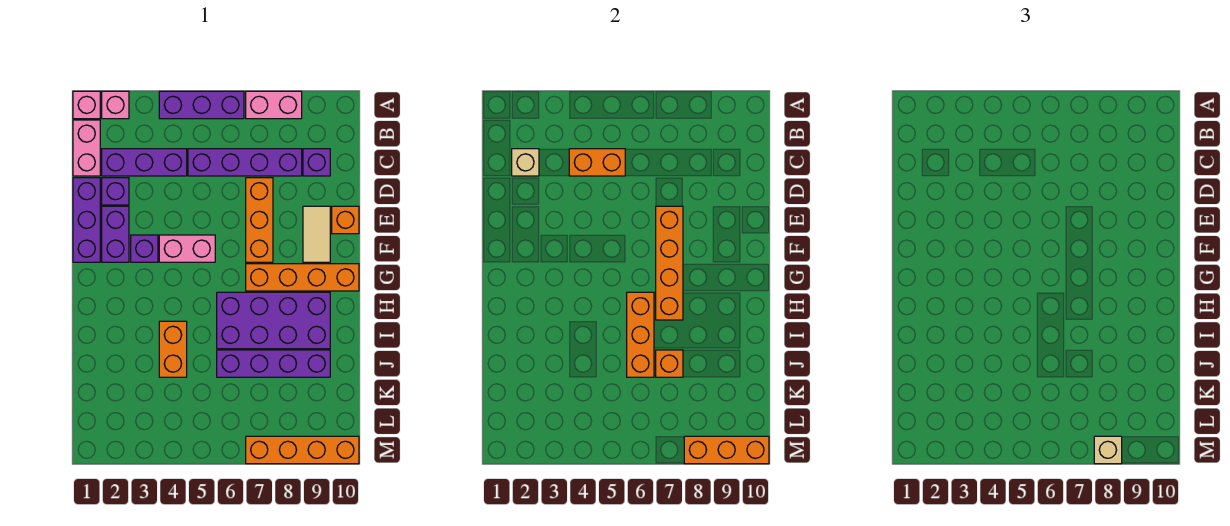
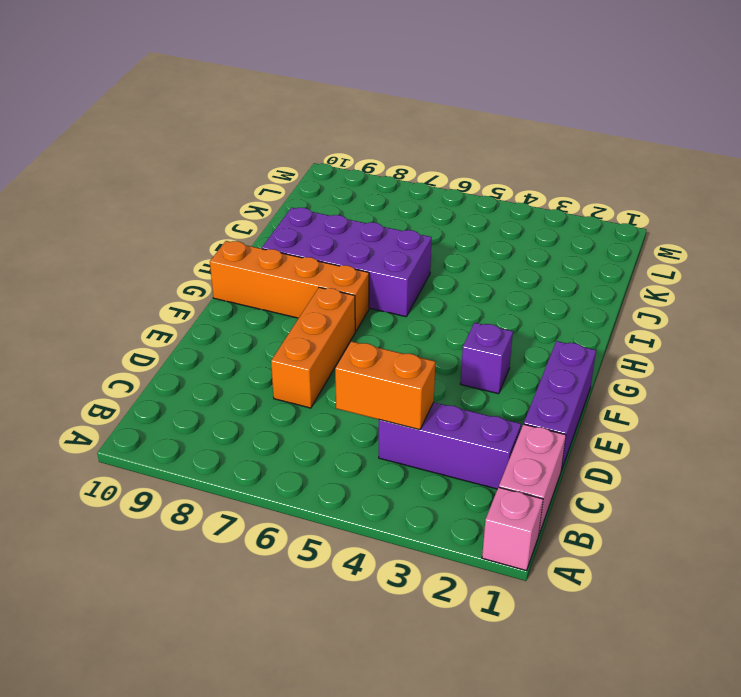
none -> pink 1x1 brick [102,91,129,119]
none -> purple 1x3 brick [159,91,244,119]
none -> pink 1x2 brick [246,91,302,119]

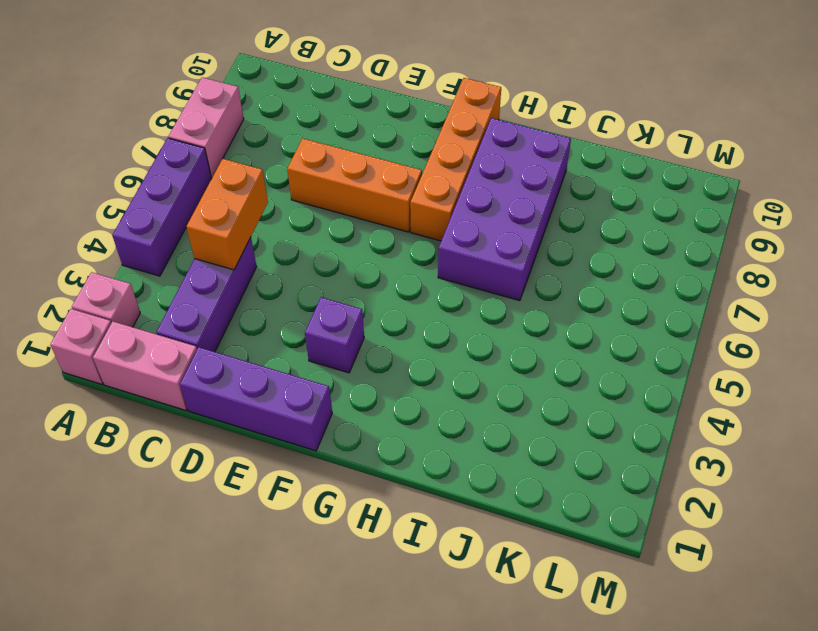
none -> purple 1x4 brick [188,149,302,176]
none -> purple 1x1 brick [303,149,330,176]
none -> purple 1x1 brick [102,178,129,205]

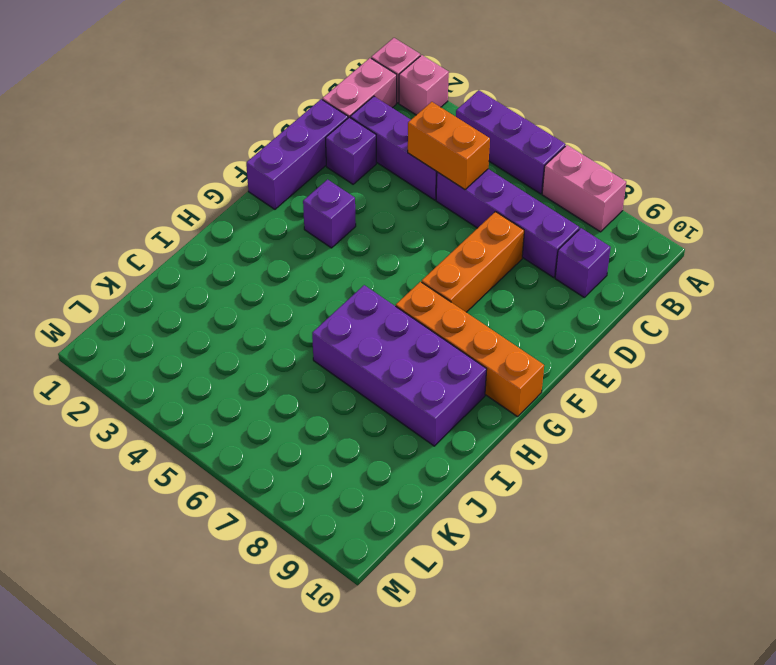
none -> purple 1x2 brick [102,206,129,262]
none -> tan 1x2 tile [303,206,330,262]
none -> orange 1x1 brick [332,206,359,234]

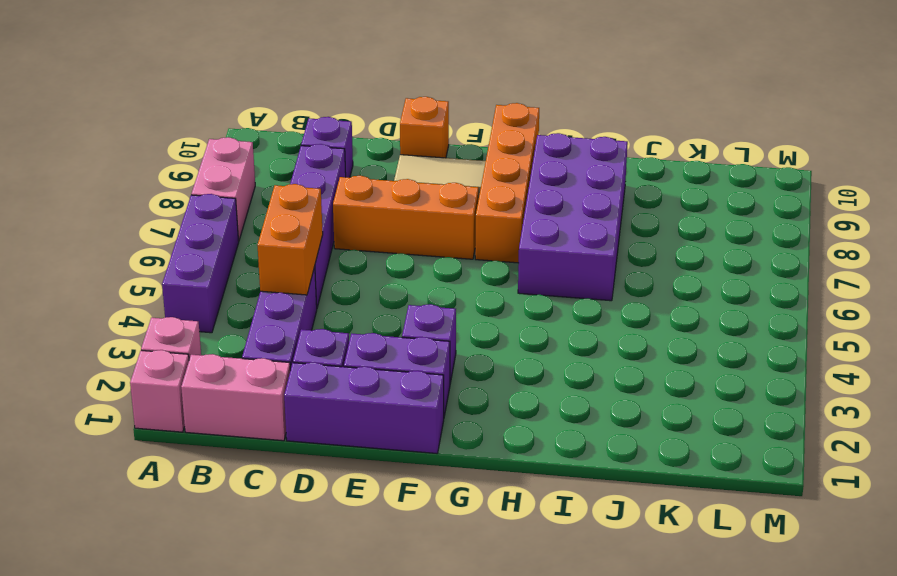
none -> pink 1x2 brick [159,235,215,262]
none -> orange 1x2 brick [159,321,187,377]
none -> purple 1x4 brick [217,350,330,377]

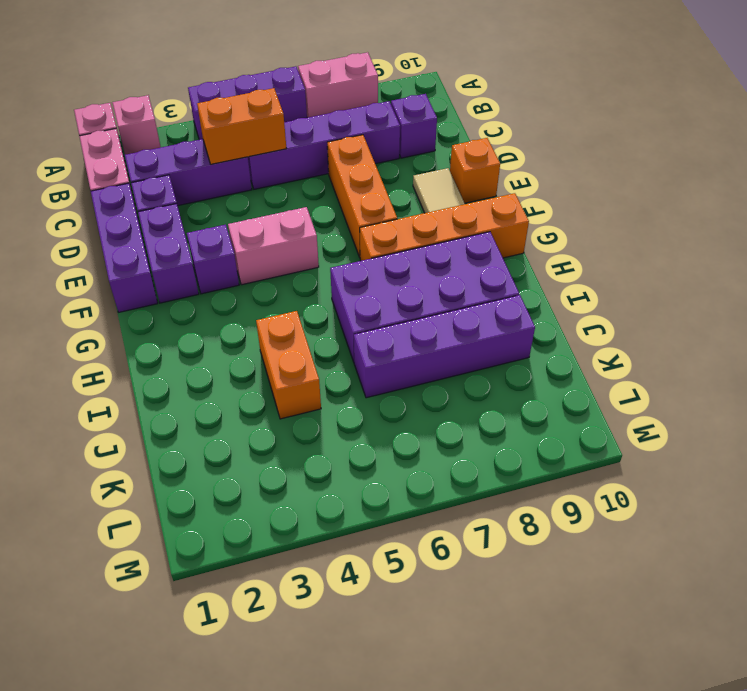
none -> orange 1x4 brick [246,436,359,464]
none -> tan 1x1 brick [512,149,539,176]
none -> orange 1x4 brick [656,206,683,320]

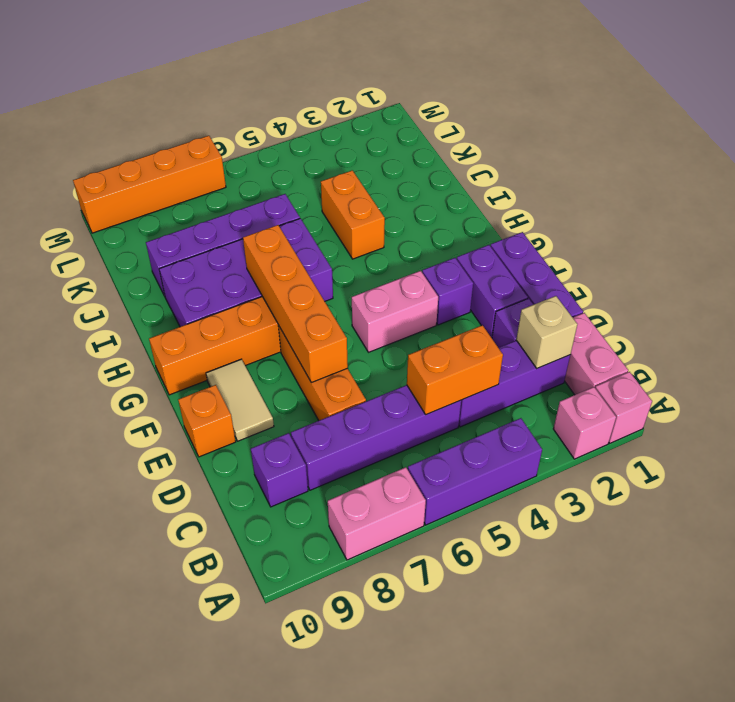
none -> orange 1x3 brick [627,292,654,377]
none -> orange 1x1 brick [656,350,683,377]
none -> orange 1x3 brick [684,436,769,464]

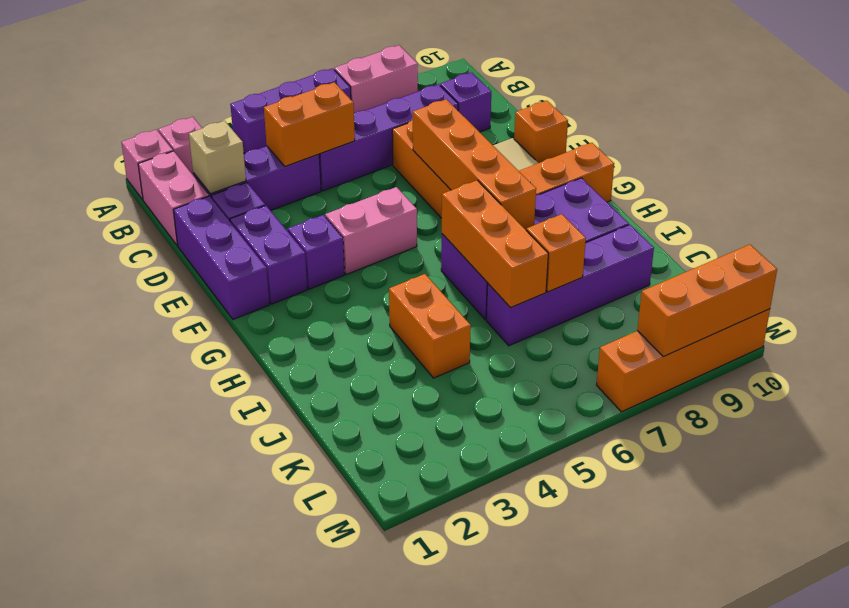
none -> tan 1x1 brick [1094,436,1122,464]

